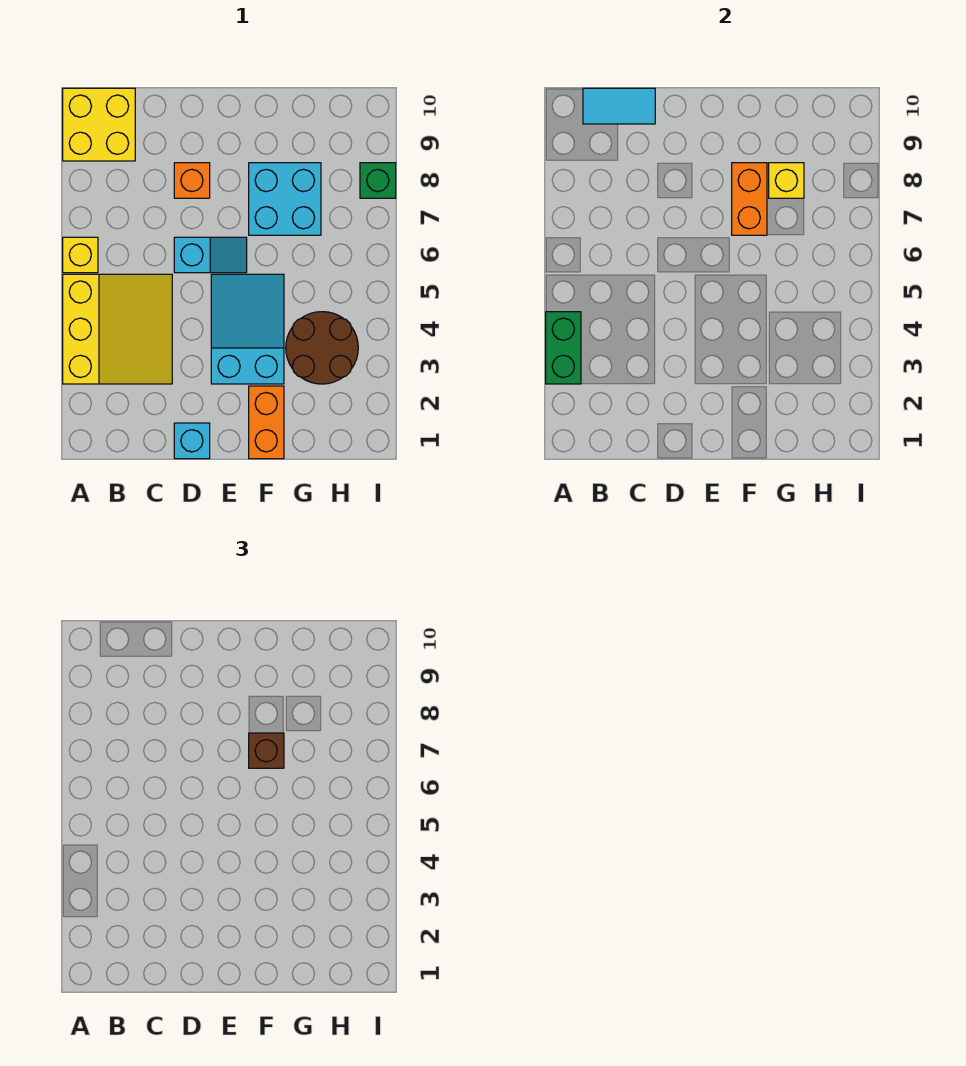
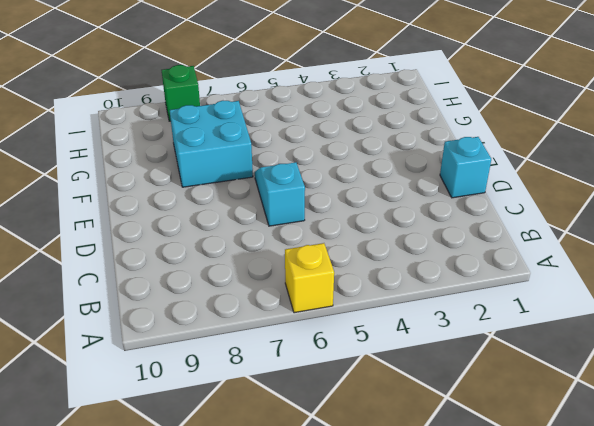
none -> yellow 3x3 slope [63,274,172,384]
none -> yellow 2x2 brick [63,88,135,161]
none -> orange 1x1 brick [174,163,210,198]

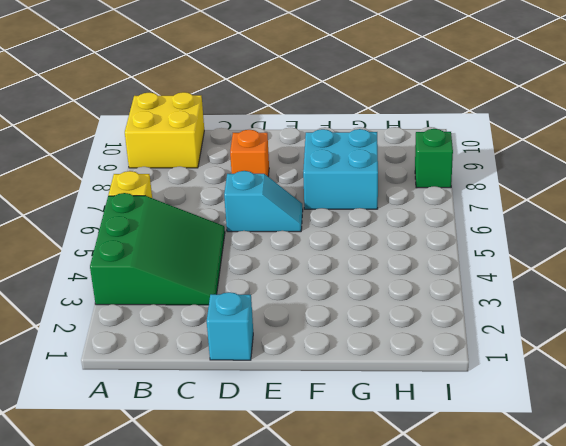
green 3x3 slope [90,193,225,305] -> yellow 3x3 slope [63,274,172,384]
none -> cyan 2x3 slope [211,274,284,384]
none -> orange 1x2 brick [249,386,284,459]
none -> brown 2x2 round brick [286,312,358,384]

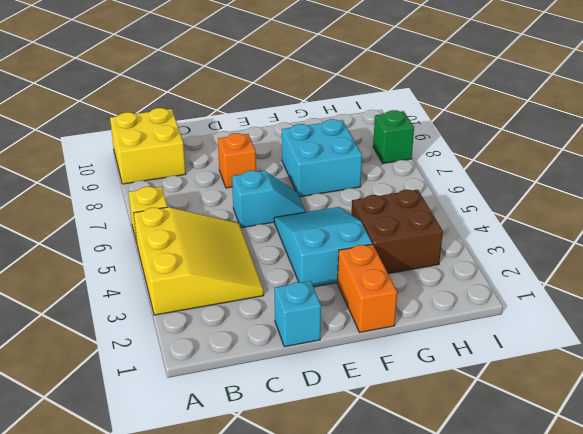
brown 2x2 brick [351,190,443,274] -> brown 2x2 round brick [286,312,358,384]
none -> green 1x2 brick [546,312,581,384]
none -> cyan 1x2 tile [583,88,655,124]
none -> orange 1x2 brick [732,163,767,235]

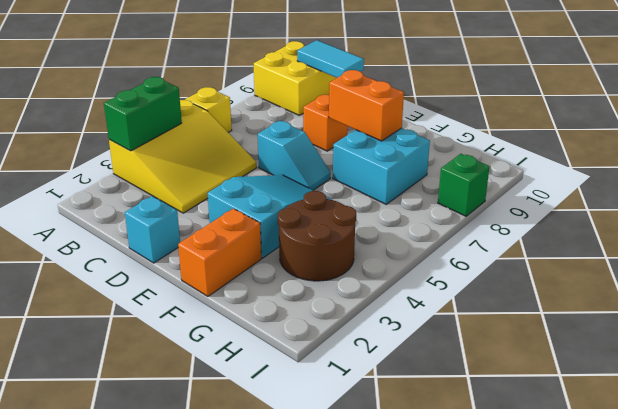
orange 1x2 brick [329,70,404,141] -> orange 1x2 brick turned to [732,163,767,235]
none -> yellow 1x1 brick [769,163,804,198]
none -> brown 1x1 brick [249,733,284,768]

